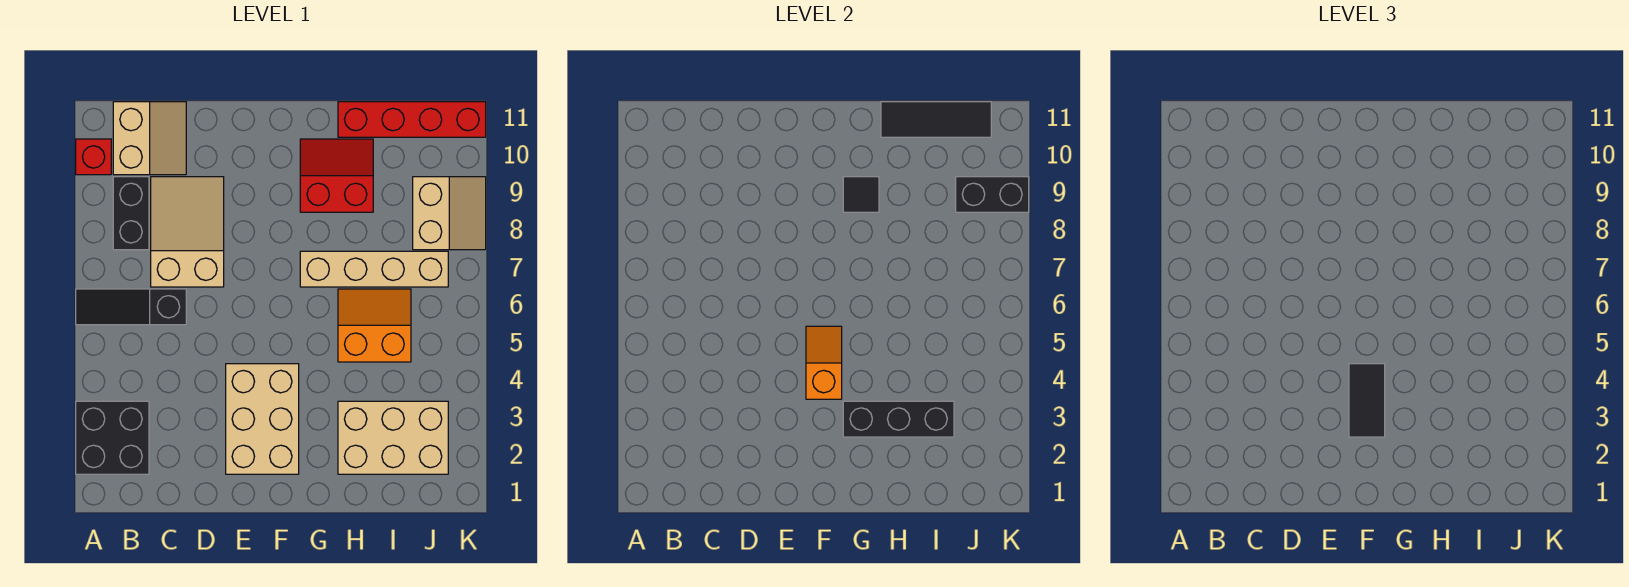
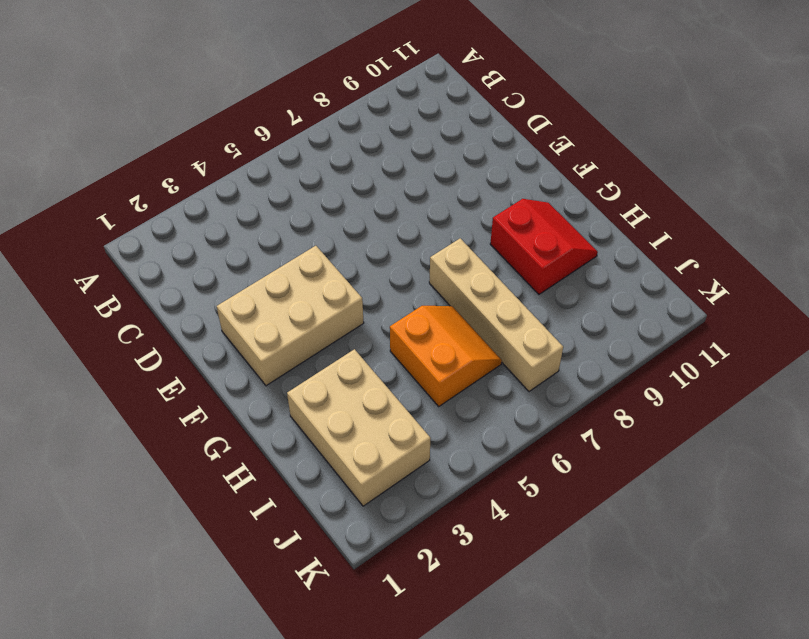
none -> black 2x2 brick [76,401,149,474]
none -> black 1x3 slope [76,289,186,325]
none -> red 1x1 brick [76,139,111,175]

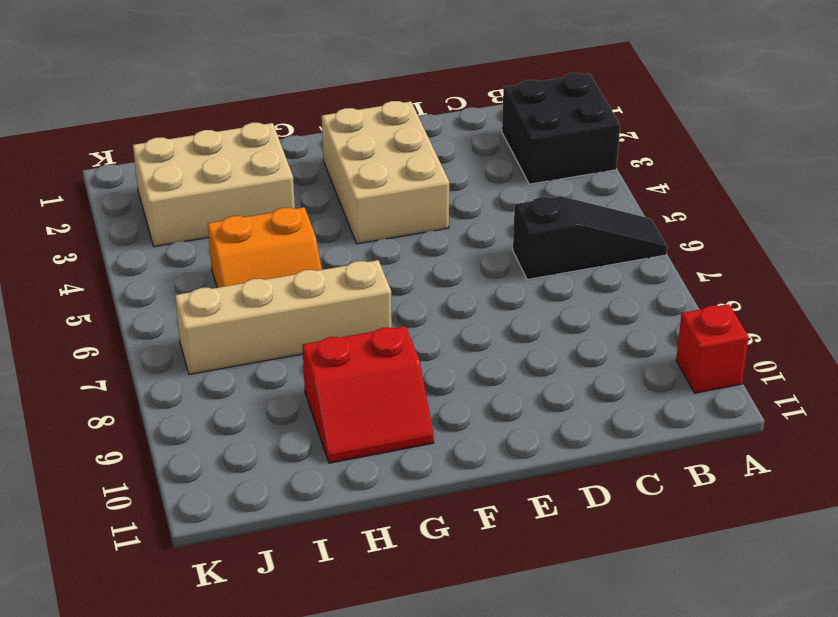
none -> black 1x2 brick [113,177,149,250]
none -> tan 2x2 slope [113,102,186,175]
none -> tan 2x3 slope [151,177,224,287]

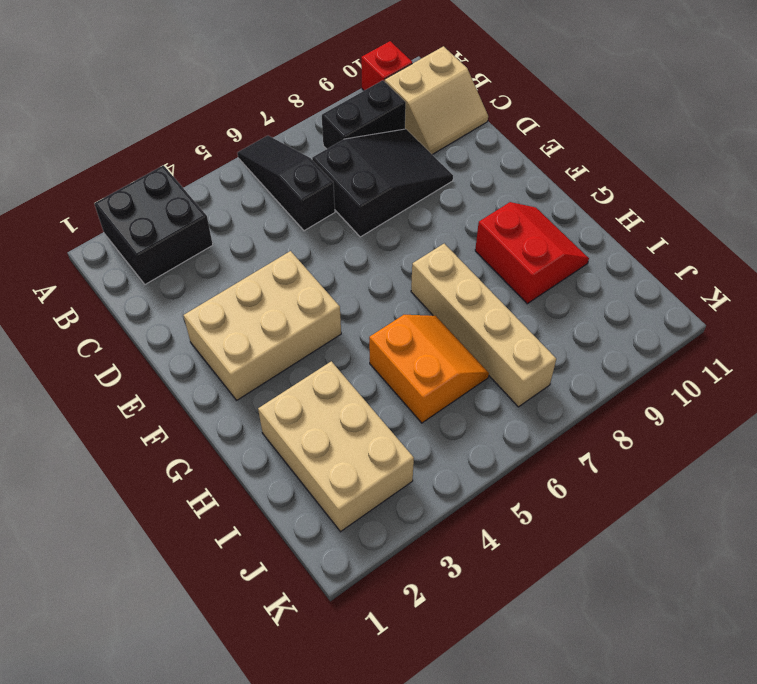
black 2x3 slope [312,129,453,237] -> tan 2x3 slope [151,177,224,287]
none -> red 1x4 brick [338,102,486,137]
none -> tan 2x2 slope [413,177,486,250]
none -> orange 1x2 slope [806,326,842,399]

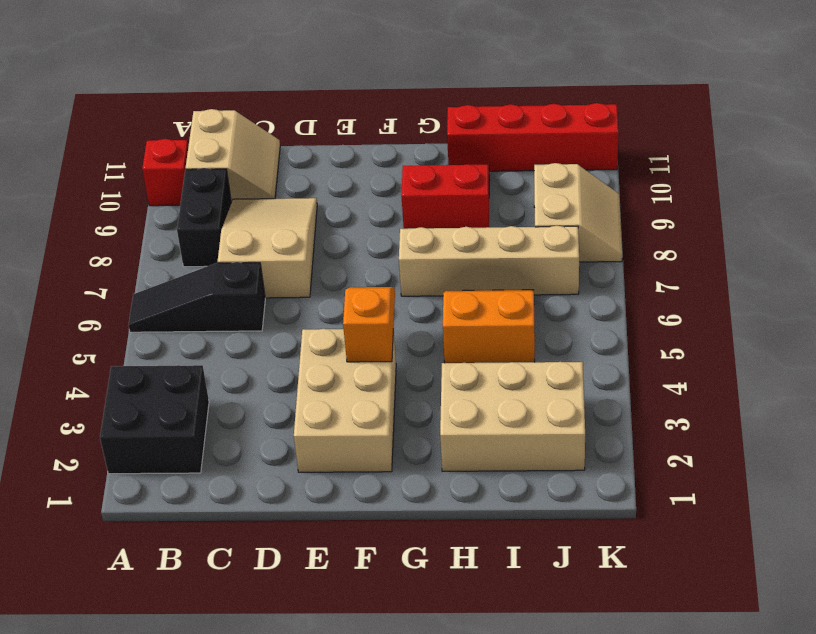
none -> black 1x3 brick [843,401,954,437]
none -> black 1x1 tile [843,177,879,212]
none -> black 1x3 tile [881,102,991,137]

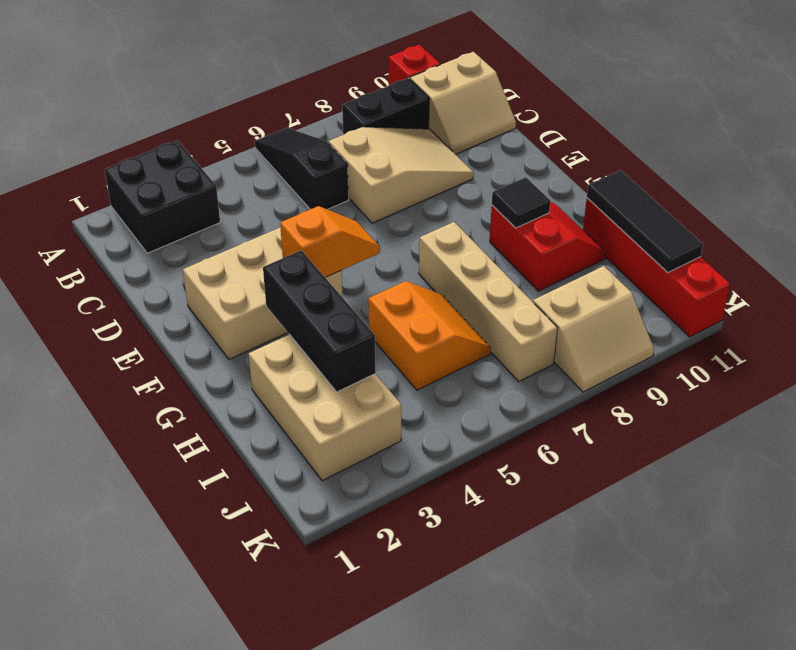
none -> black 1x2 brick [956,177,1029,212]
none -> black 1x2 tile [1349,364,1385,437]

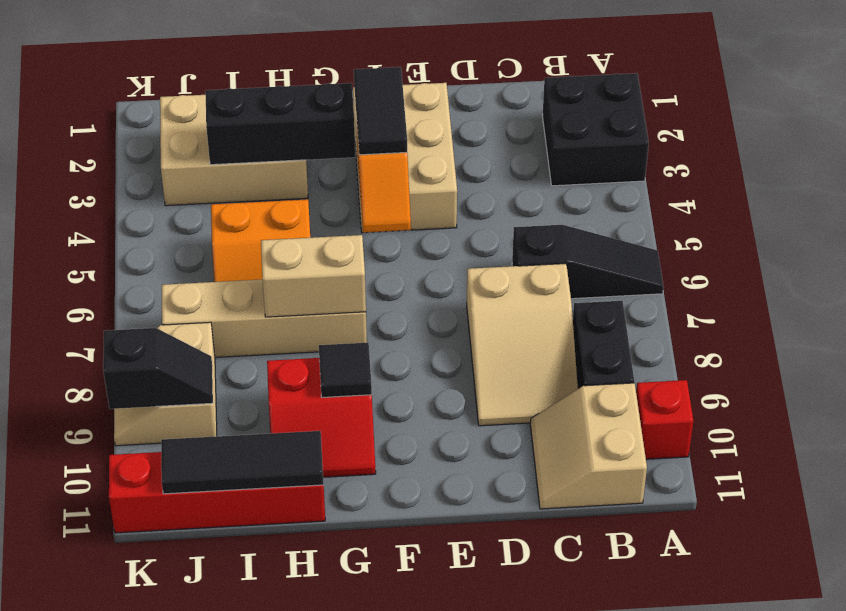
tan 1x2 brick [261,235,366,317] -> none
black 1x2 slope [103,328,213,409] -> black 1x2 brick [956,177,1029,212]

